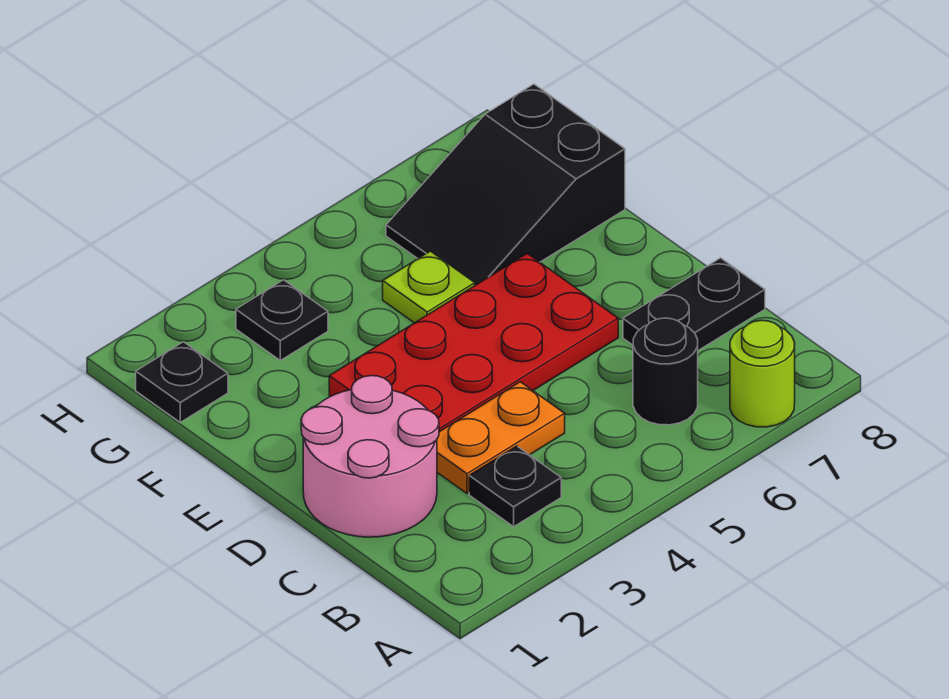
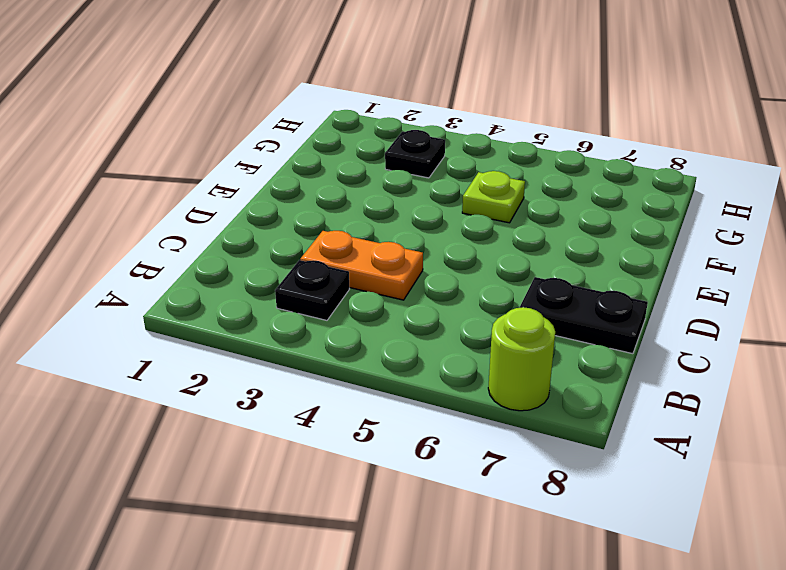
none -> black 1x1 round brick [633,318,698,425]
none -> pink 2x2 round brick [301,376,439,537]

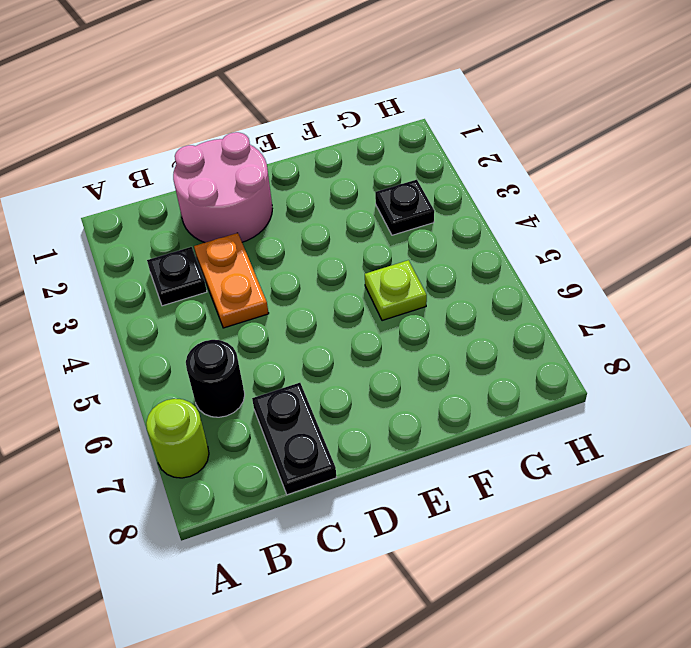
none -> red 2x4 plate [329,254,618,432]
none -> black 2x3 slope [386,84,625,285]

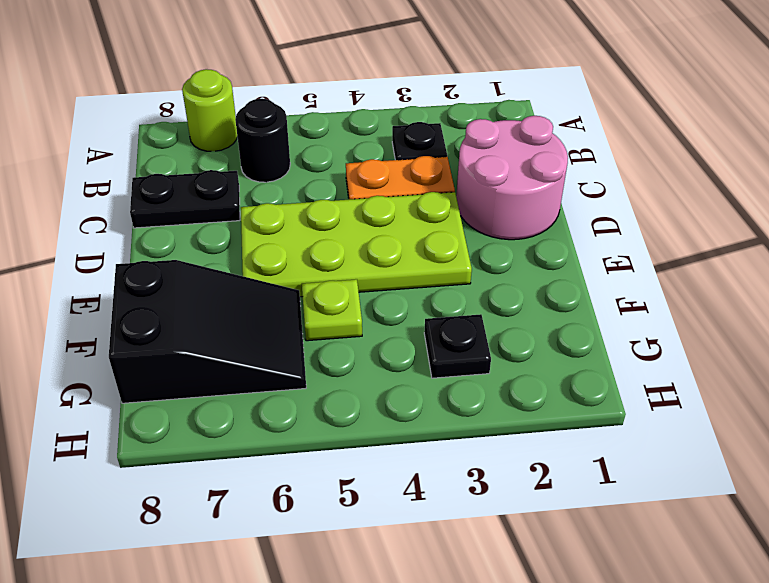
lime 2x4 plate [241,192,472,297] -> red 2x4 plate [329,254,618,432]
none -> black 1x1 plate [136,342,228,422]

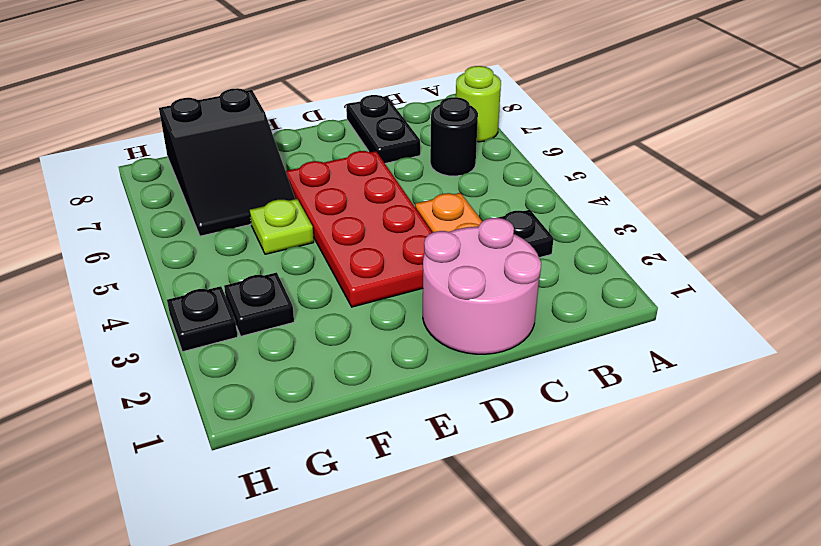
black 1x1 plate [167,286,238,352] -> black 1x1 plate moved to [136,342,228,422]

